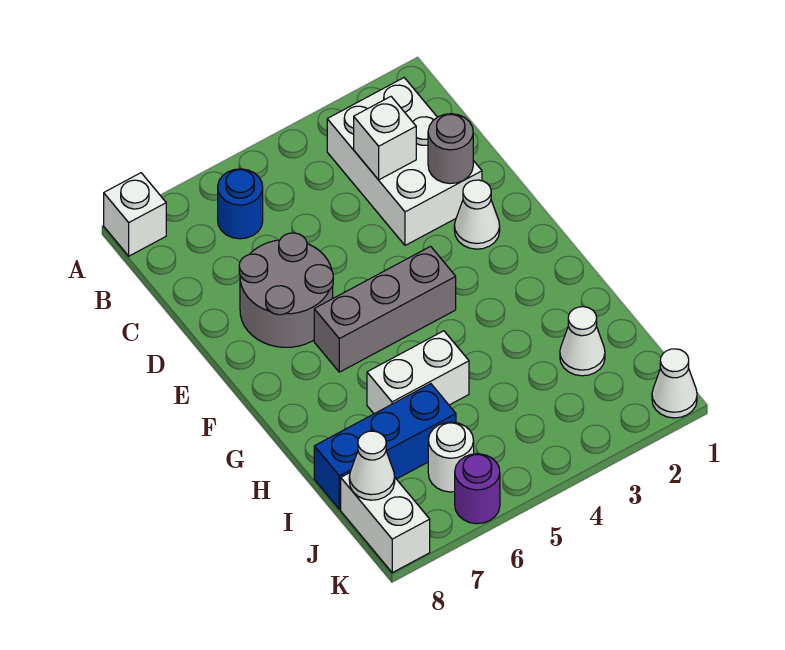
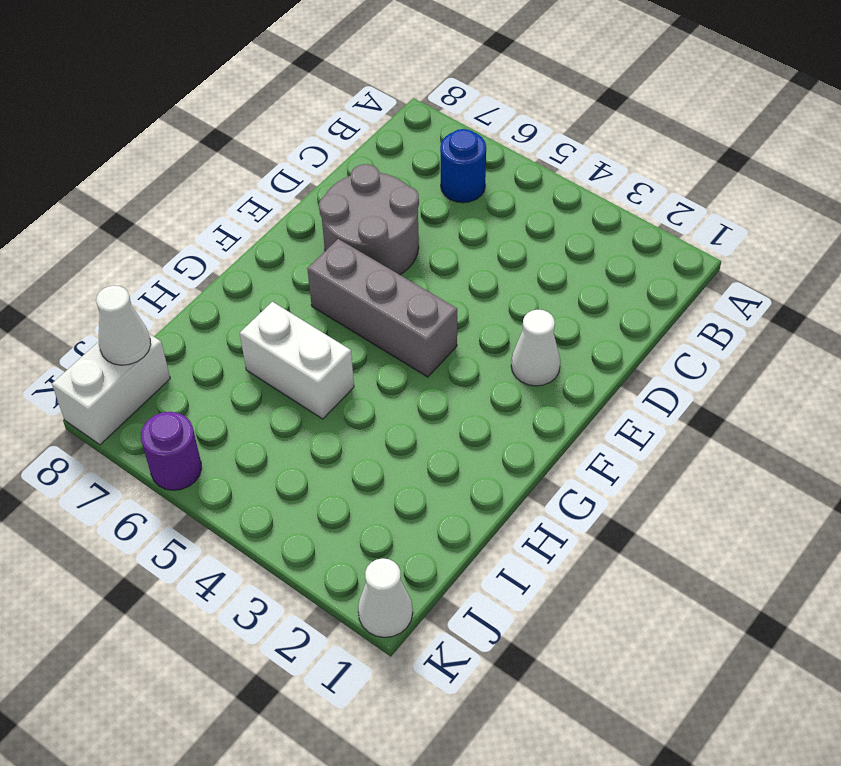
none -> white 1x1 brick [104,173,166,256]
none -> white 2x3 brick [327,78,482,245]
none -> white 1x1 cone [560,307,605,376]

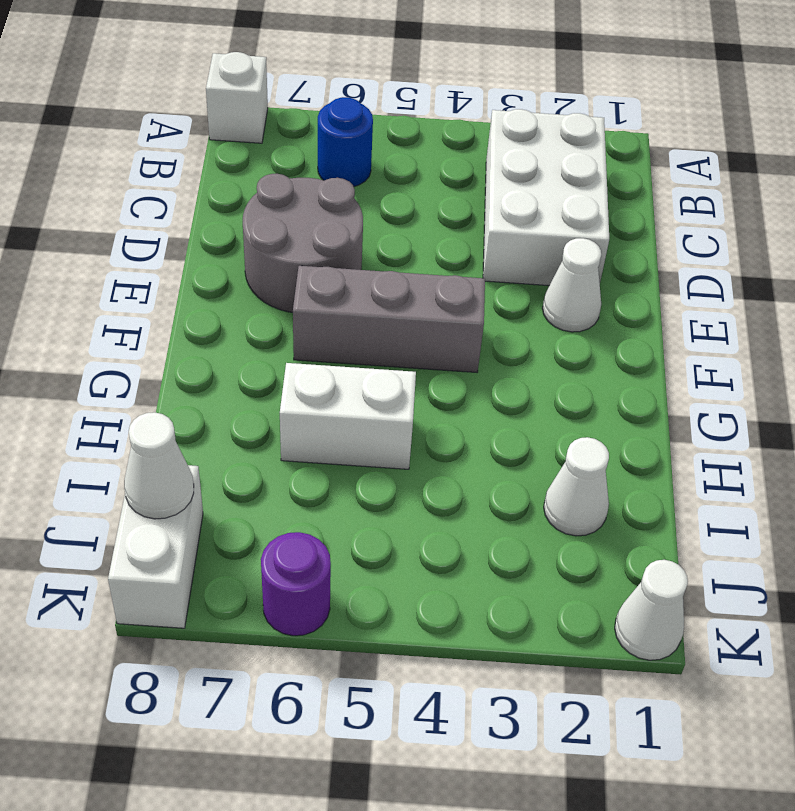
none -> blue 1x3 brick [314,384,456,509]
none -> white 1x1 round brick [428,422,474,492]
none -> white 1x1 brick [354,97,416,180]

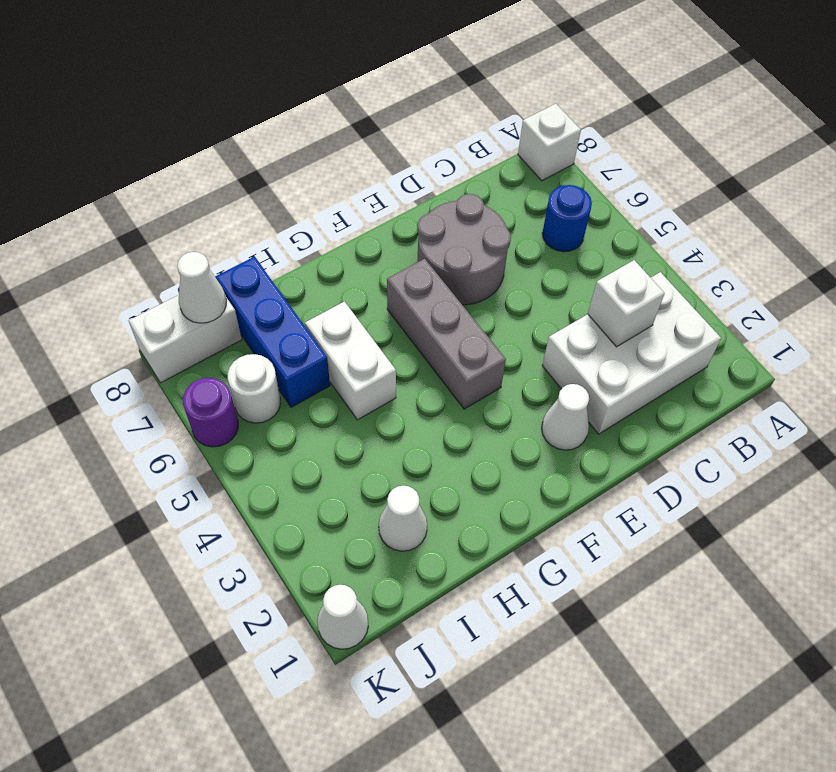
none -> grey 1x1 round brick [428,114,473,184]

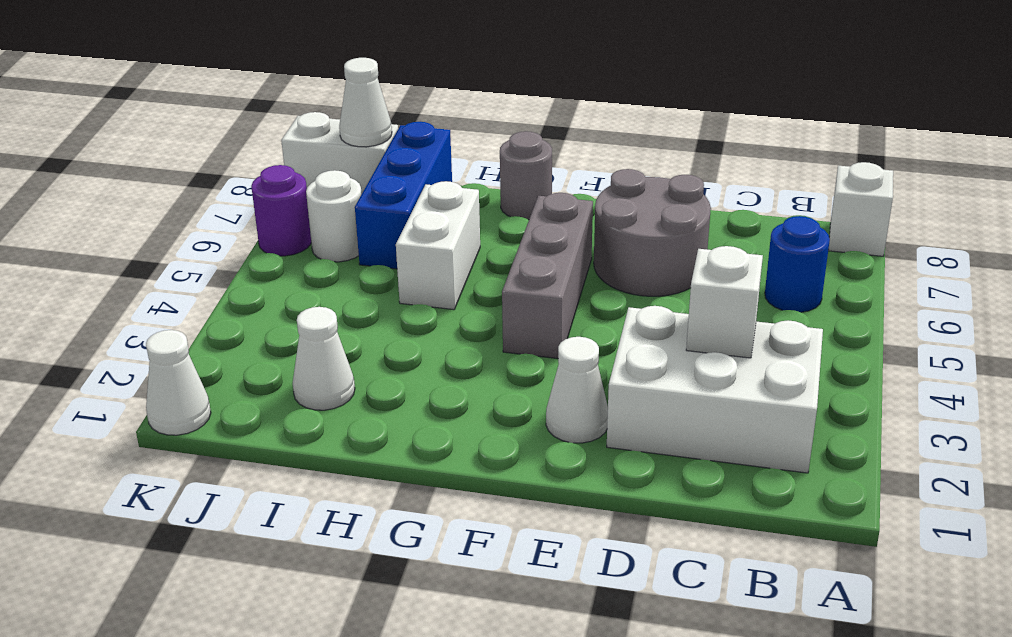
grey 1x1 round brick [500,131,552,220] -> grey 1x1 round brick moved to [428,114,473,184]

